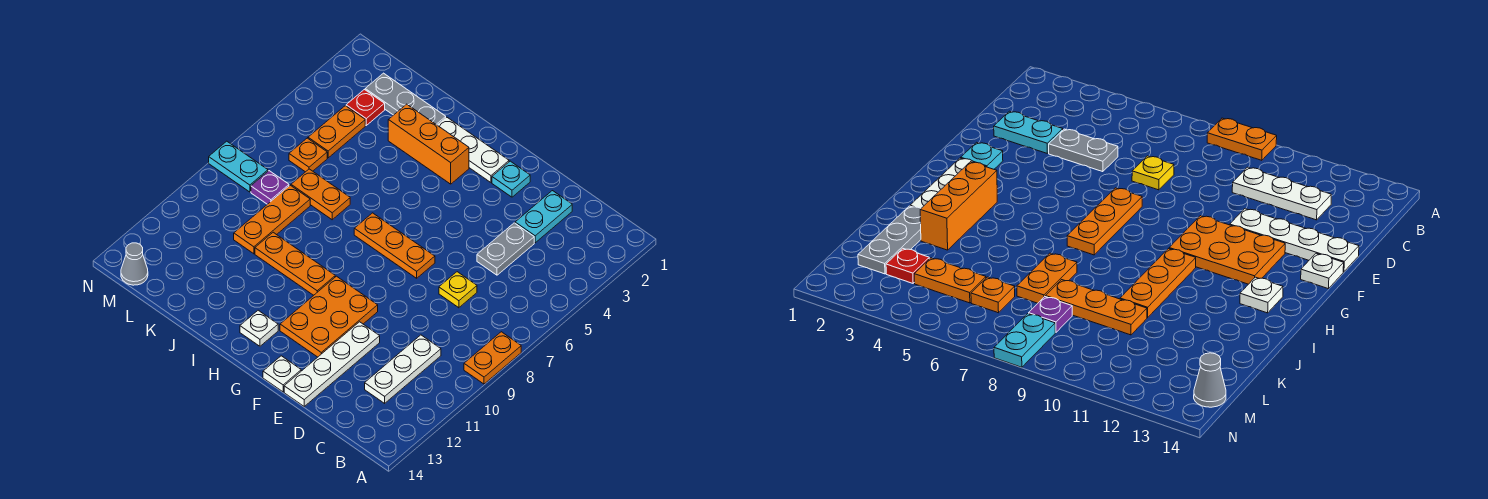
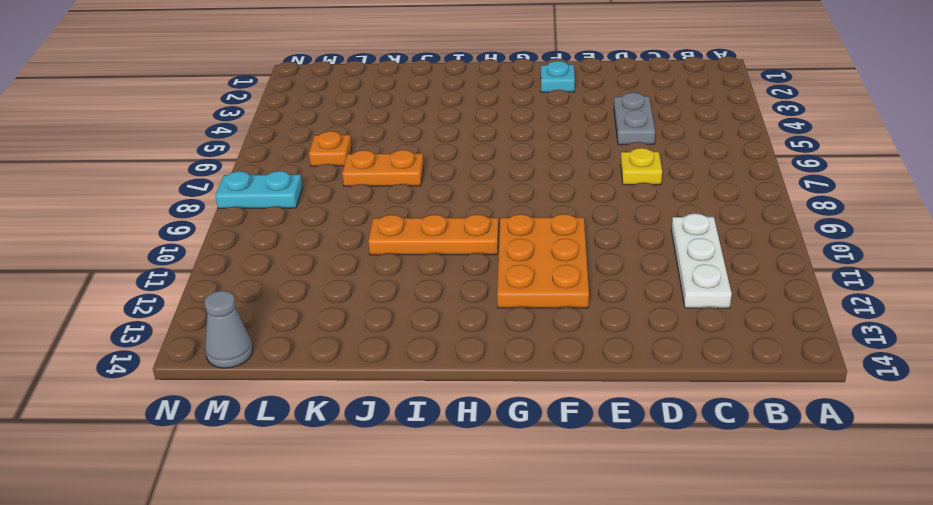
none -> orange 1x2 plate [464,332,521,384]
none -> cyan 1x2 plate [515,191,572,243]
none -> white 1x4 plate [284,322,380,406]

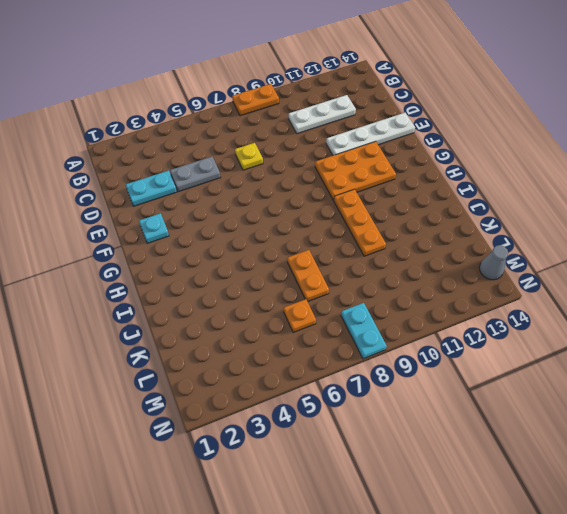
none -> orange 1x3 plate [354,213,435,278]
none -> white 1x1 plate [263,356,301,392]
none -> white 1x3 plate [438,117,509,182]

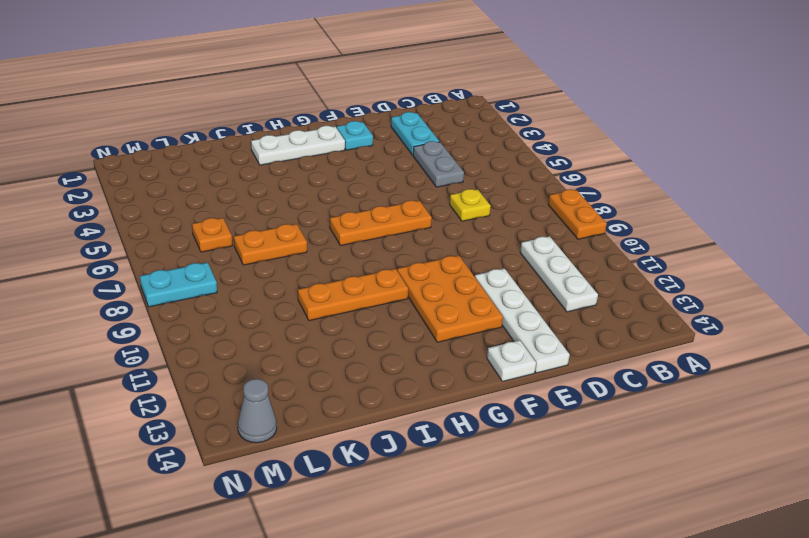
none -> orange 1x3 brick [388,104,469,184]
none -> white 1x1 plate [240,310,278,346]
none -> grey 1x3 plate [365,73,446,125]

